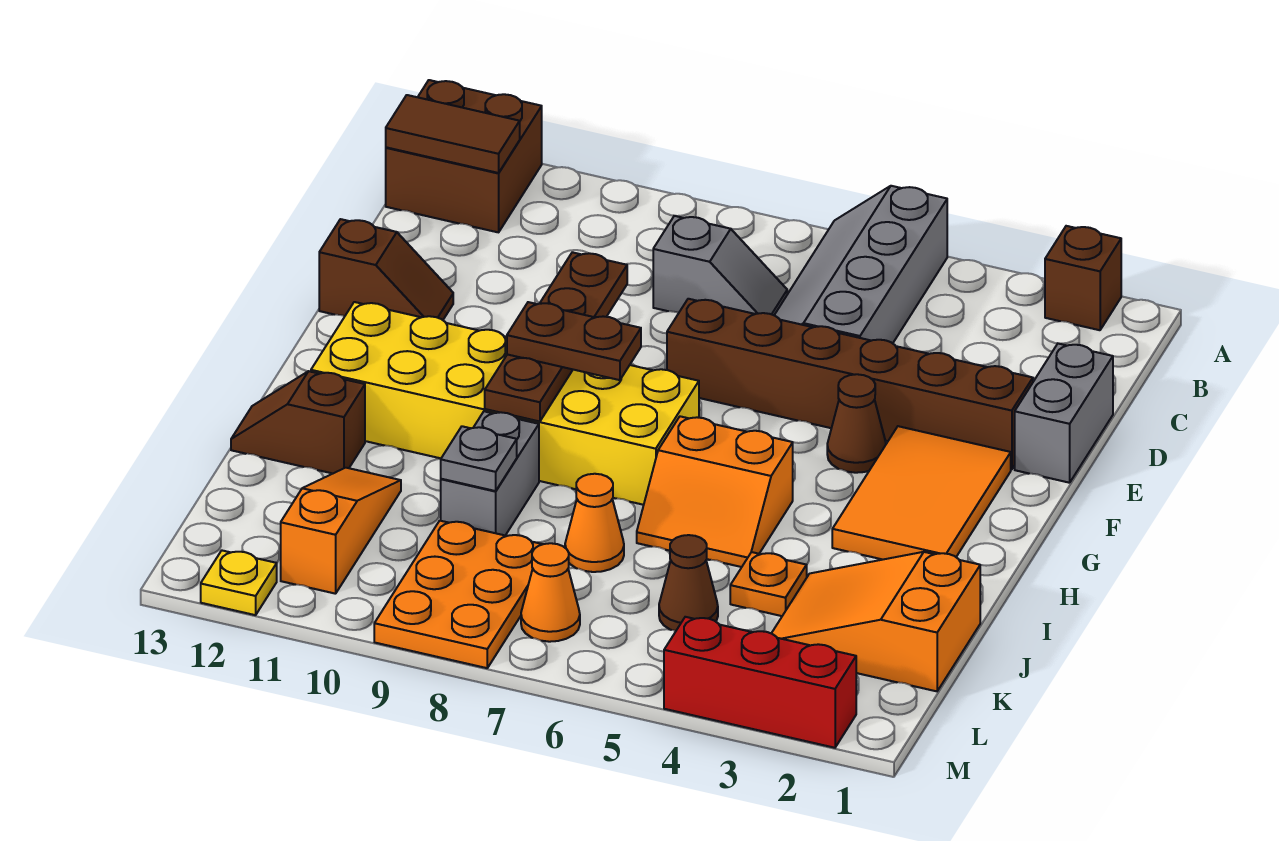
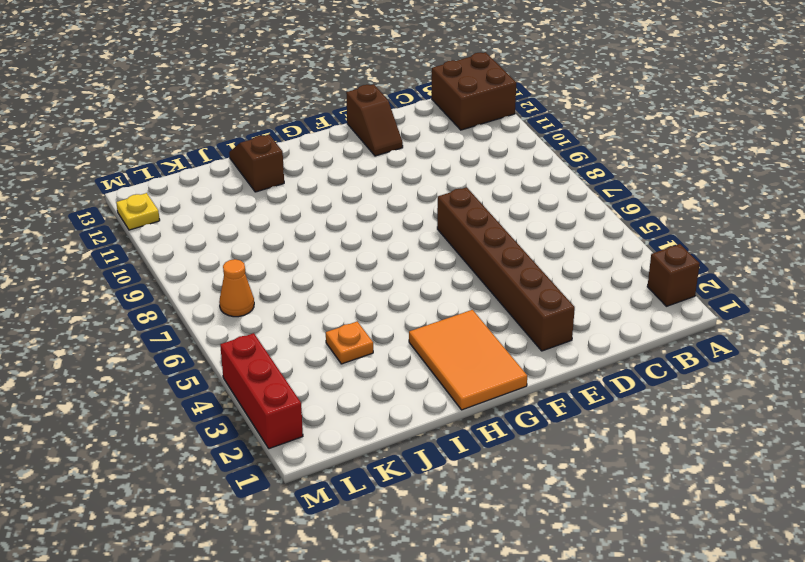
orange 2x3 tile [409,310,527,410] -> orange 2x3 tile turned to [832,426,1011,560]
none -> grey 2x4 slope [774,186,947,343]
none -> grey 1x2 slope [653,216,787,315]
none -> grey 1x2 brick [1015,343,1113,483]

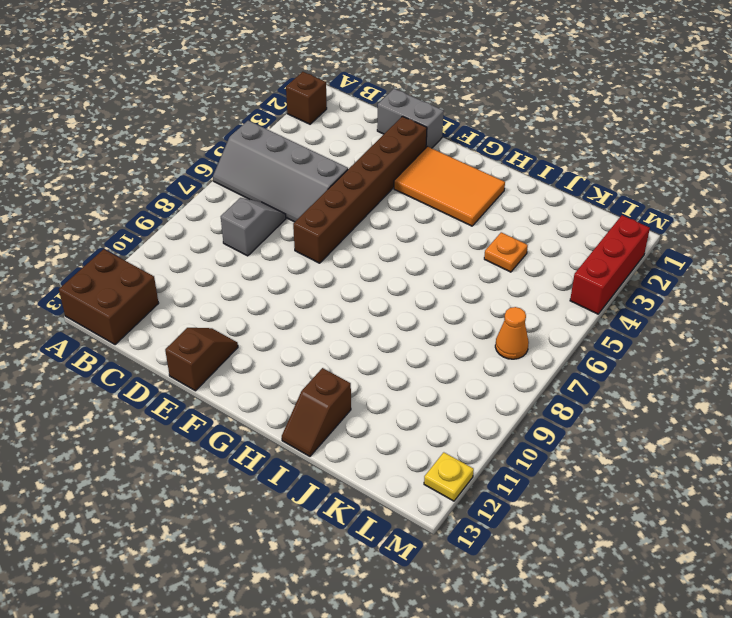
none -> brown 1x1 cone [827,374,886,473]
none -> yellow 2x6 brick [311,302,699,505]
none -> orange 2x2 slope [637,416,793,567]

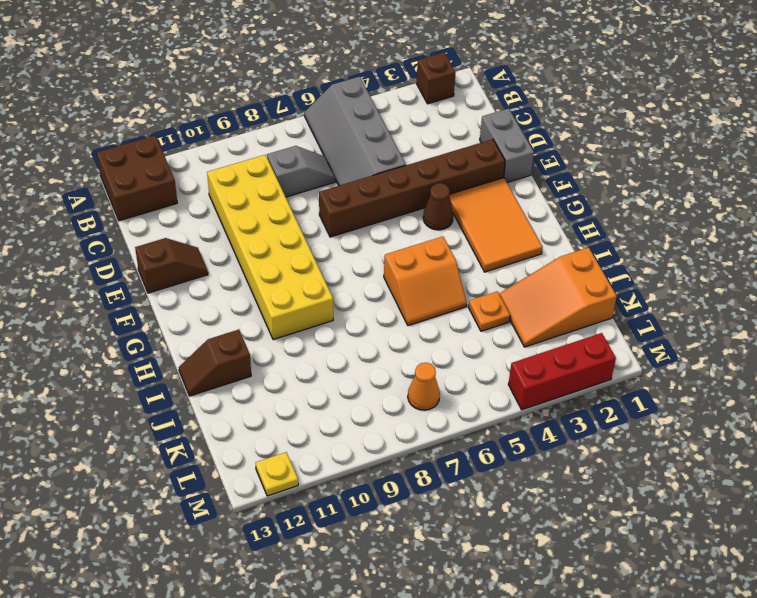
yellow 2x6 brick [207,155,333,340] -> yellow 2x6 brick turned to [311,302,699,505]
none -> grey 1x2 brick [441,411,539,535]
none -> orange 1x1 cone [565,474,624,572]
none -> orange 1x3 slope [281,468,401,594]

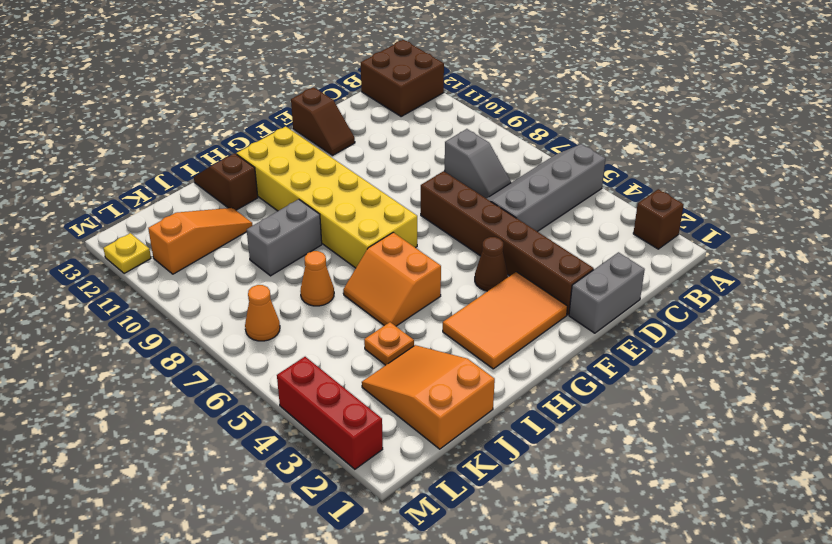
none -> brown 1x1 cone [659,535,718,631]
none -> orange 2x3 plate [374,521,543,668]
none -> brown 1x2 tile [386,95,520,173]

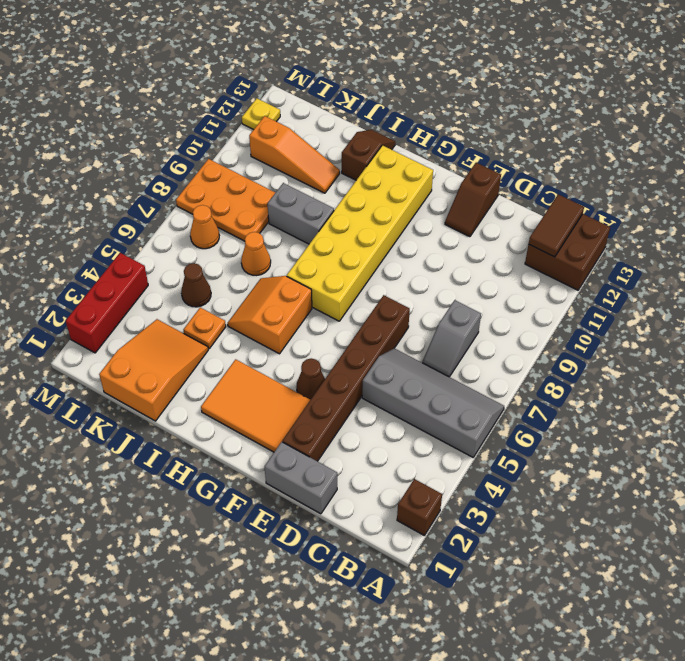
none -> brown 1x4 plate [485,252,627,421]
none -> grey 1x1 plate [441,426,517,491]
none -> brown 1x2 plate [507,302,641,380]

